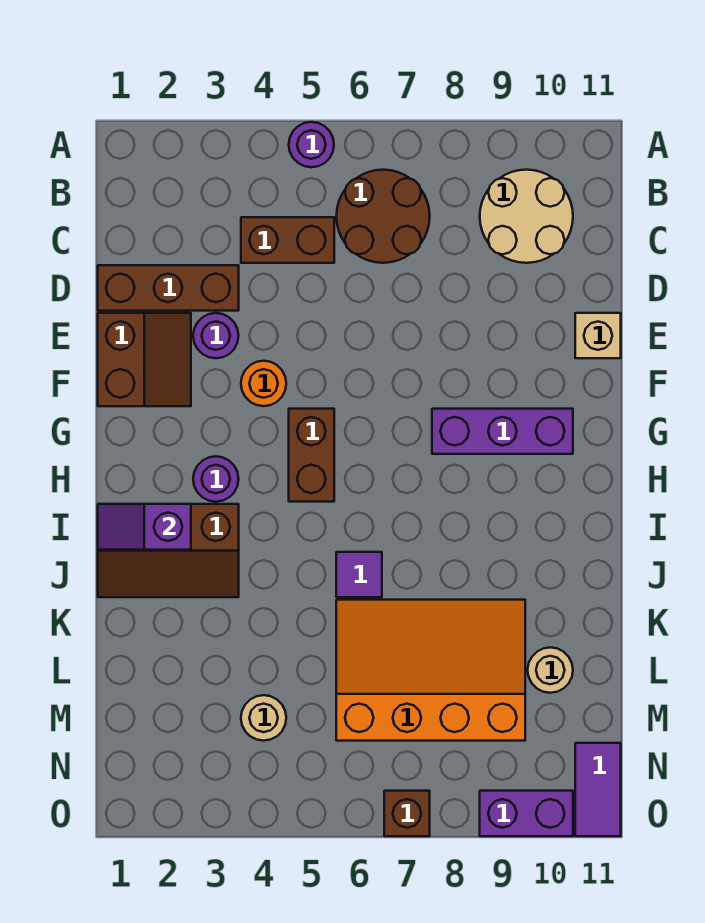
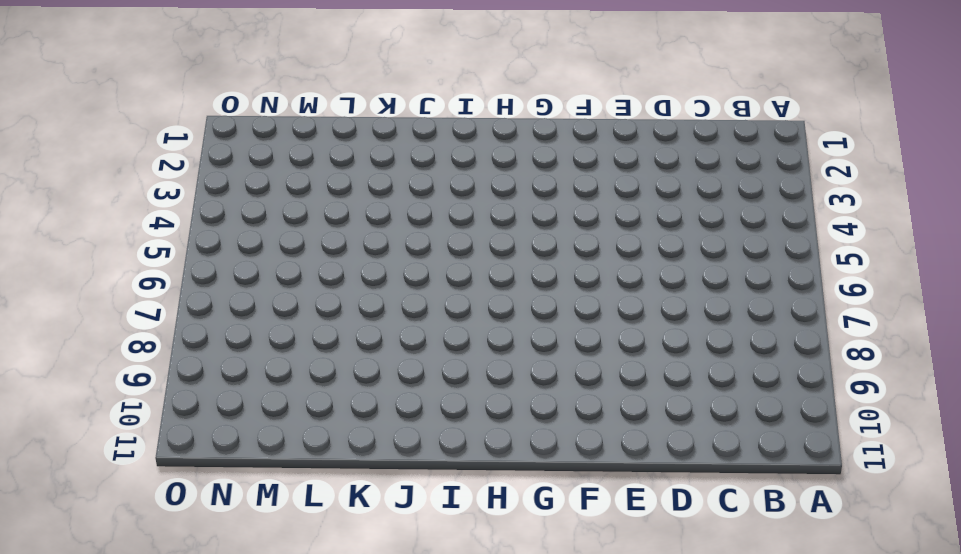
none -> purple 1x1 round brick [289,122,334,167]
none -> brown 2x2 round brick [336,170,430,263]
none -> tan 2x2 round brick [480,170,573,263]

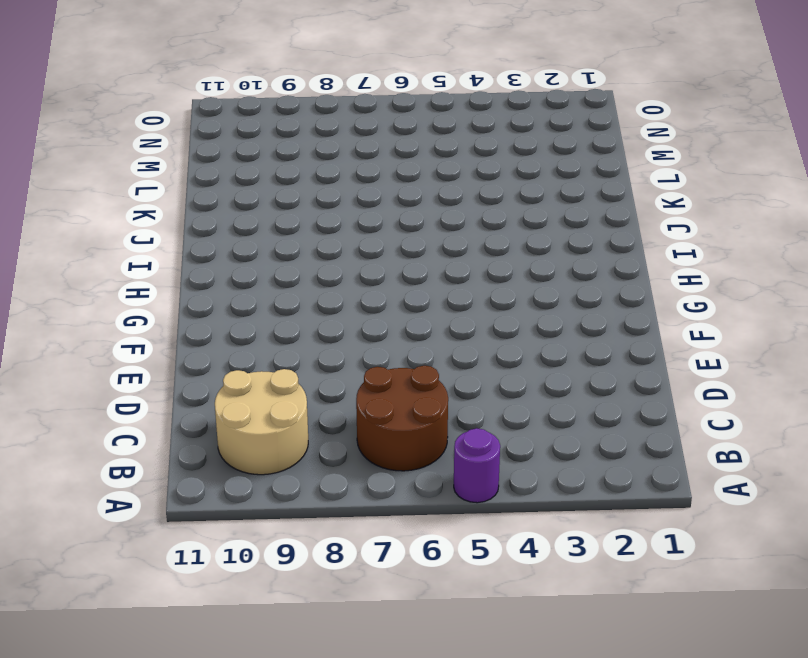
none -> brown 1x2 brick [241,217,334,263]
none -> brown 1x3 brick [98,265,239,311]
none -> brown 2x2 slope [98,313,191,406]

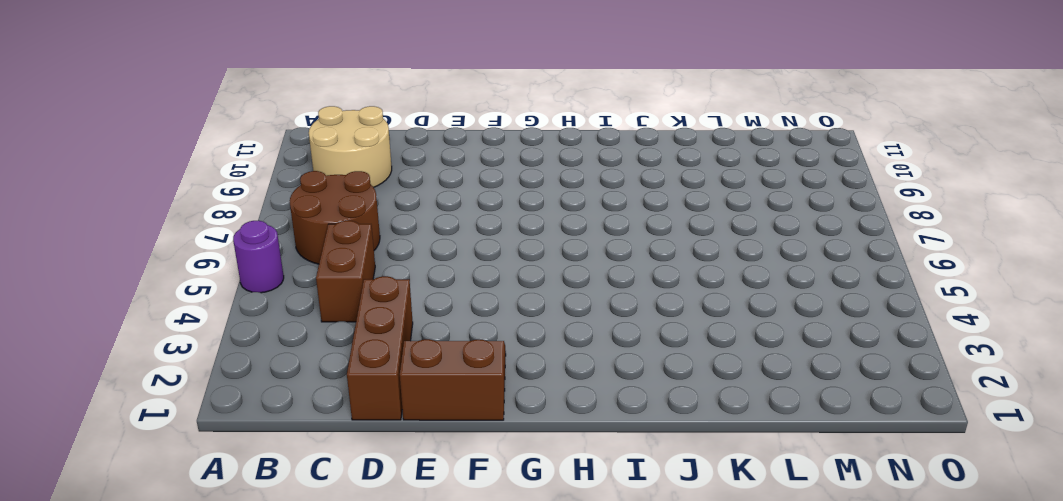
none -> purple 1x1 round brick [193,313,239,358]
none -> tan 1x1 brick [575,313,621,358]
none -> orange 1x1 round brick [241,361,286,406]

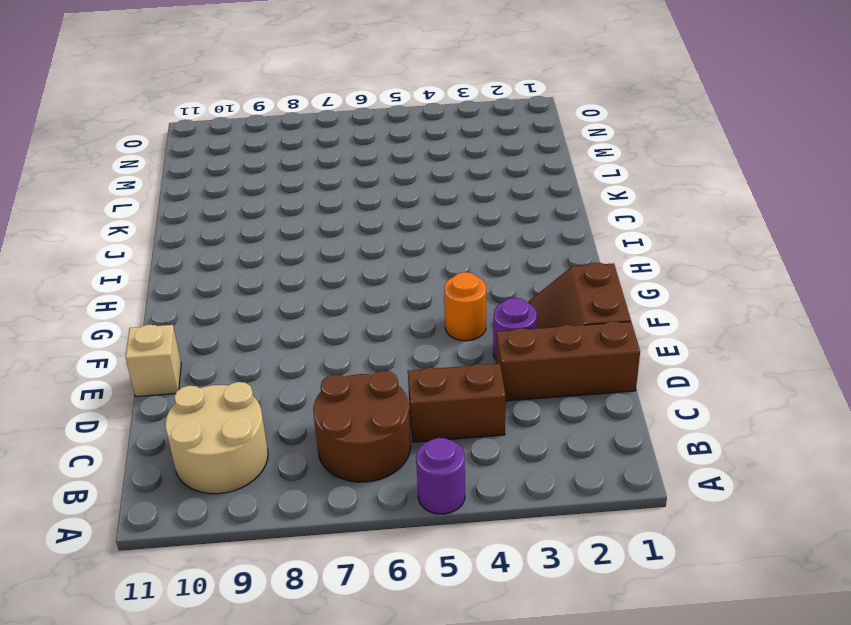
none -> brown 1x2 brick [289,409,334,502]
none -> purple 1x3 brick [432,409,573,454]
none -> purple 1x1 round brick [193,456,239,502]

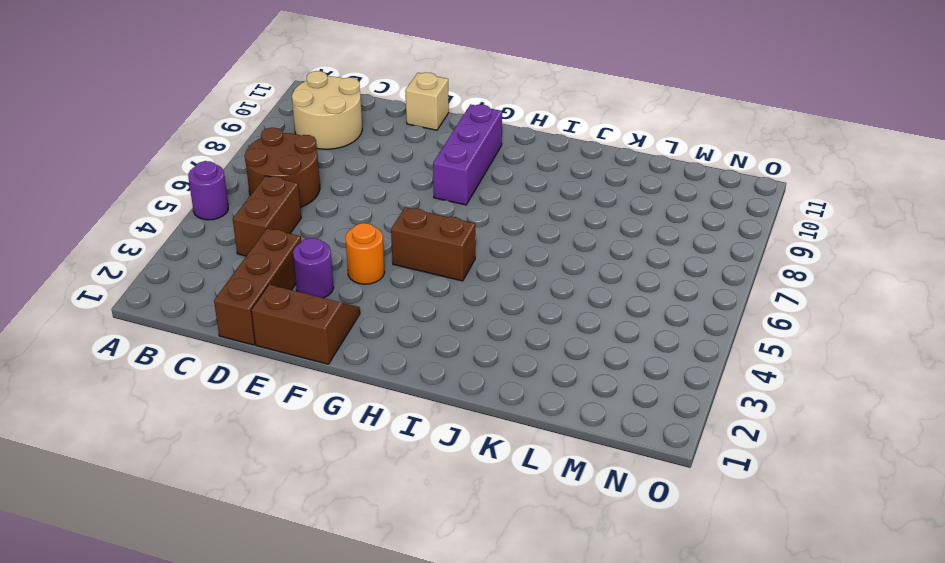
none -> purple 1x1 round brick [193,456,239,502]
none -> brown 2x3 slope [98,504,239,597]
none -> purple 1x1 tile [336,552,382,597]

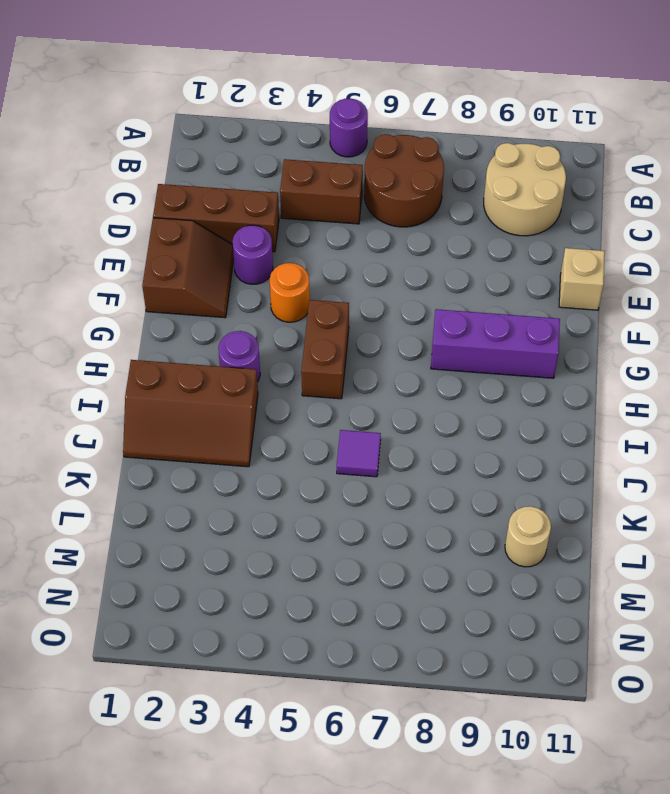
none -> orange 3x4 slope [336,600,525,741]
none -> tan 1x1 round brick [241,695,286,741]
none -> purple 1x2 tile [575,743,621,836]

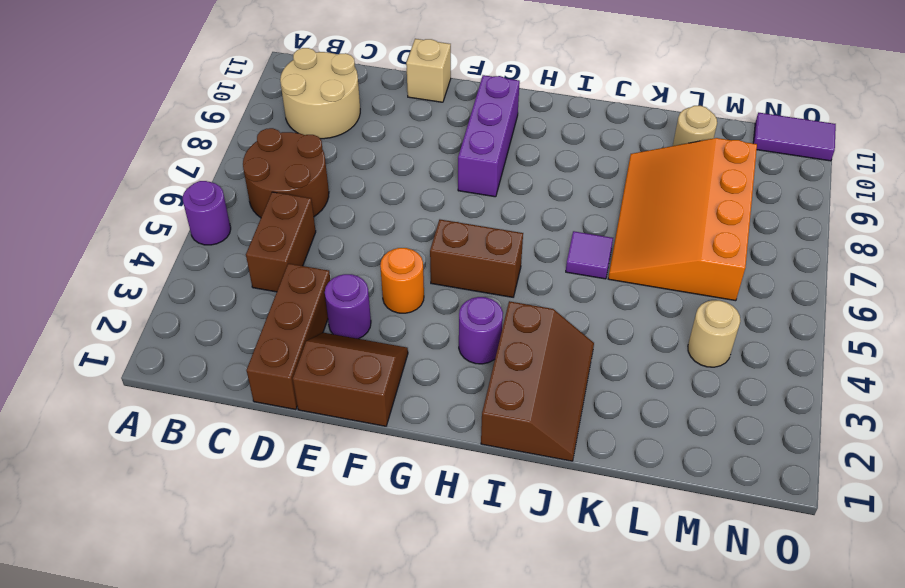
none -> brown 1x1 brick [384,791,430,836]
none -> purple 1x2 brick [480,791,573,836]
none -> purple 1x2 slope [98,504,191,550]

